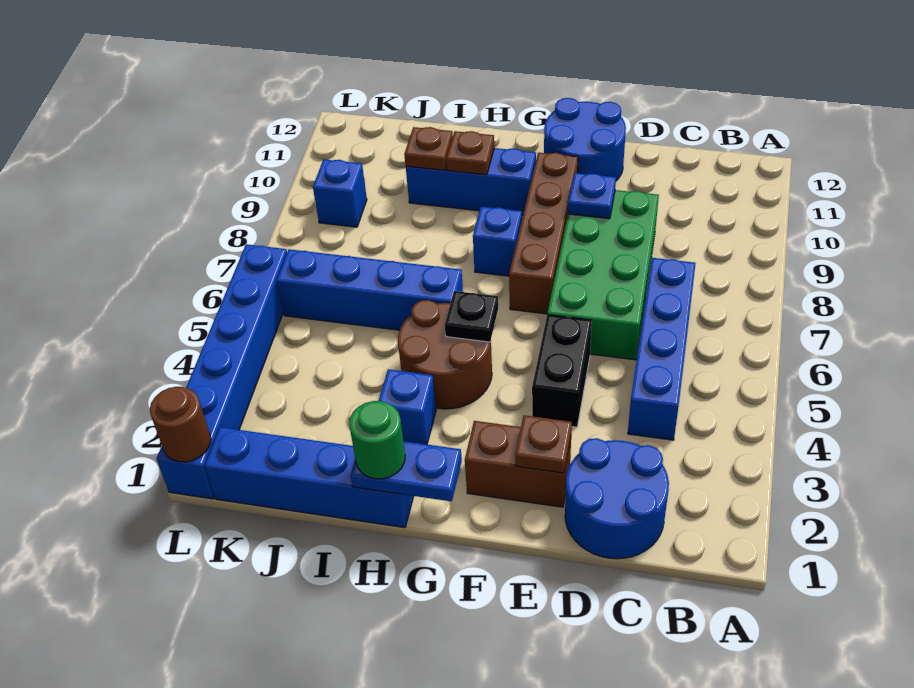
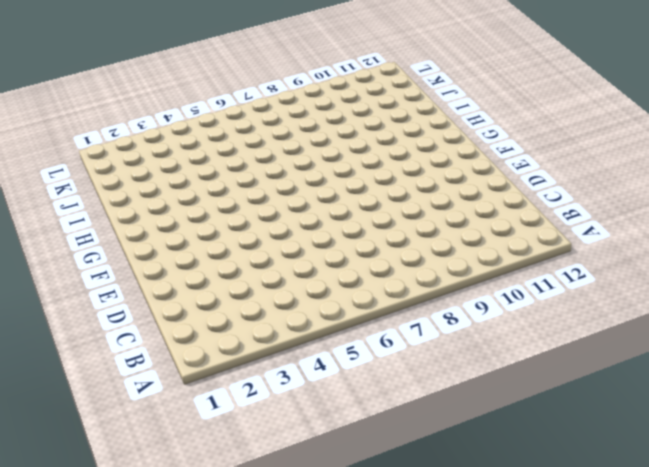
none -> blue 2x2 round brick [565,438,669,559]
none -> blue 1x4 brick [628,258,696,440]
none -> green 2x4 brick [547,190,659,360]

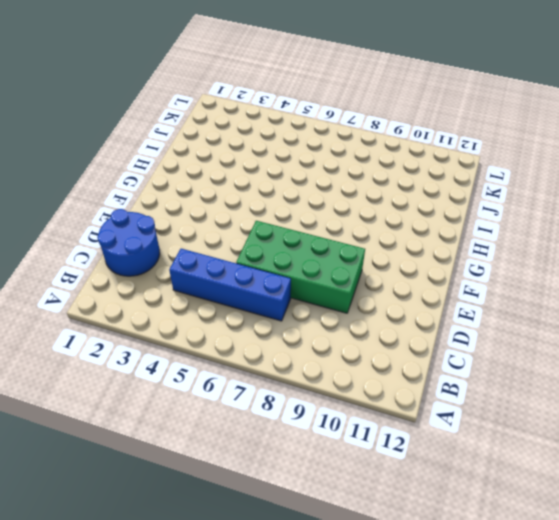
none -> brown 1x2 brick [465,421,571,507]
none -> black 1x2 brick [532,315,592,427]
none -> blue 2x2 round brick [544,98,626,181]

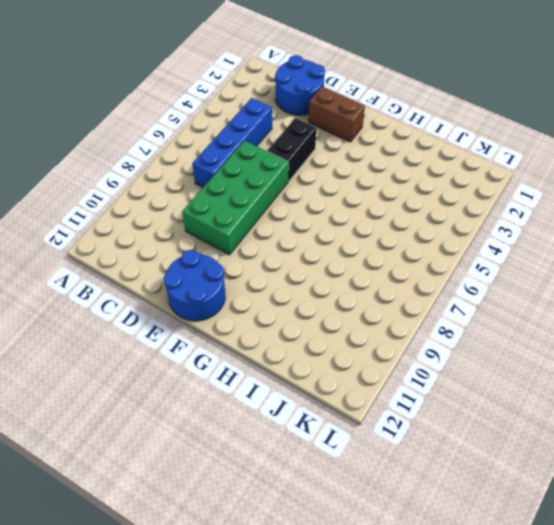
none -> brown 1x4 brick [509,153,578,314]
none -> brown 2x2 round brick [398,300,492,409]
none -> blue 1x1 brick [473,207,522,276]

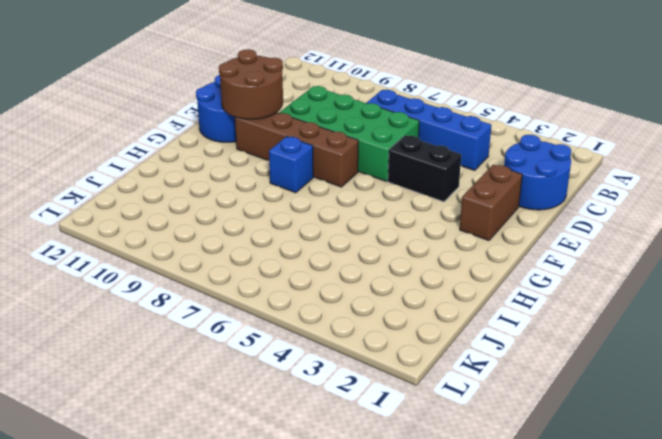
brown 2x2 round brick [219,49,283,119] -> brown 2x2 round brick moved to [398,300,492,409]
none -> blue 1x3 brick [406,148,536,215]
none -> blue 1x4 brick [205,427,414,528]
none -> blue 1x1 brick [379,369,436,444]

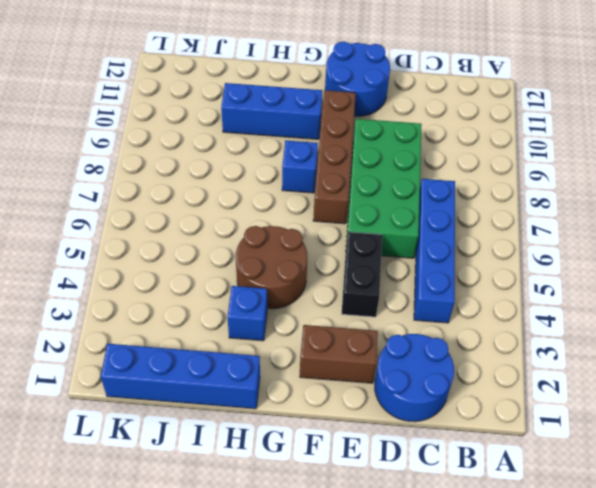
none -> blue 1x4 brick [277,249,463,330]
none -> blue 1x1 brick [313,159,367,227]
none -> blue 1x6 brick [156,244,287,499]

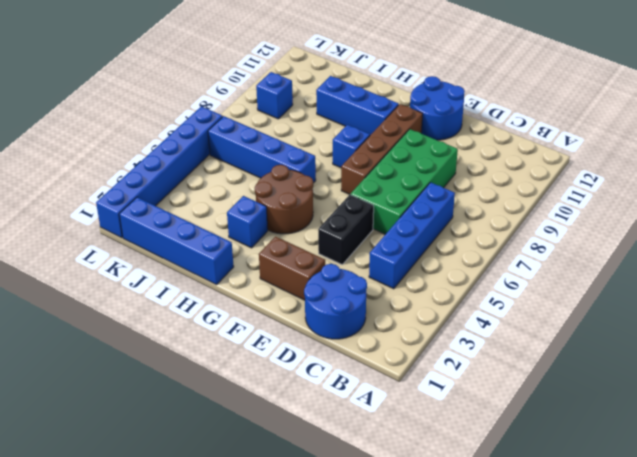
none -> brown 1x1 plate [515,415,572,473]
none -> blue 1x1 plate [568,173,616,219]
none -> blue 1x2 plate [351,441,462,501]

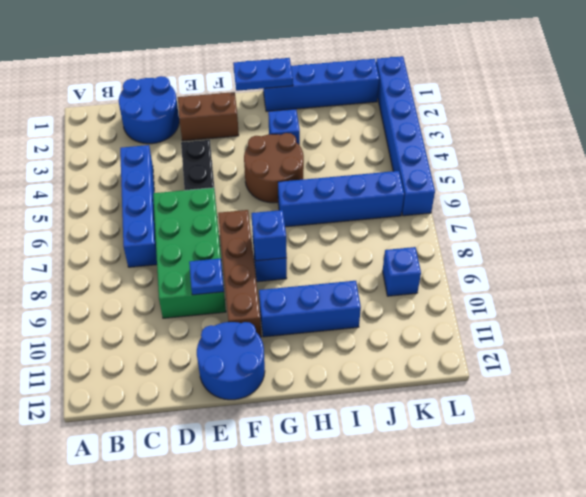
blue 1x1 brick [251,210,287,261] -> none
none -> brown 1x1 plate [515,415,572,473]
none -> black 1x1 plate [445,291,498,342]
none -> brown 1x1 plate [446,131,494,175]

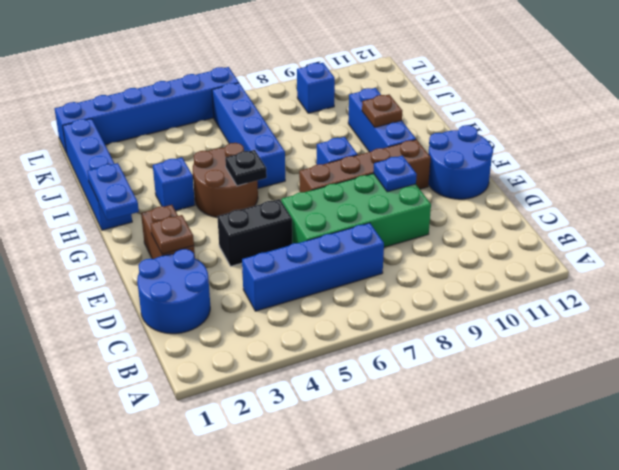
none -> brown 1x1 plate [404,127,453,170]
none -> brown 1x1 round brick [150,387,211,462]
none -> green 1x1 round brick [349,401,405,479]

